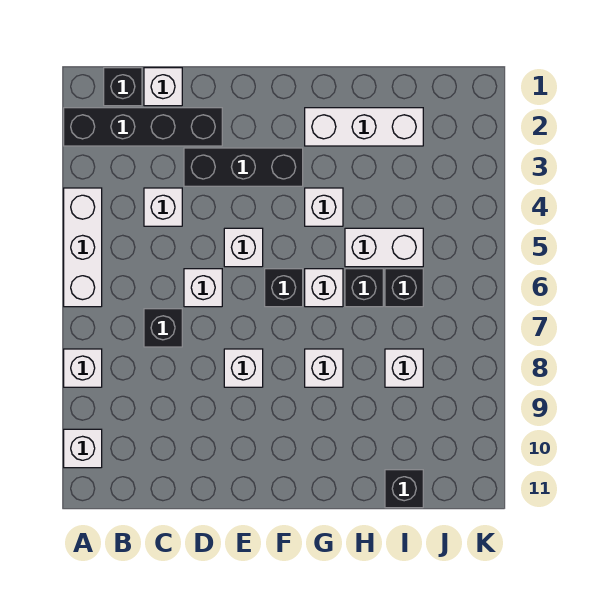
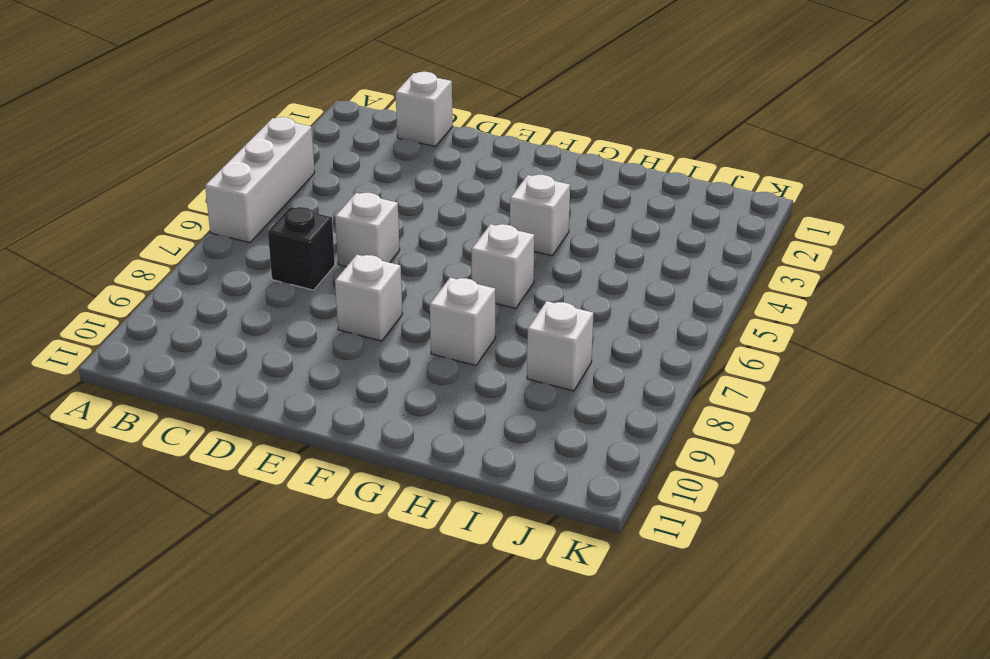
none -> black 1x4 brick [64,108,222,146]
none -> white 1x1 brick [64,349,102,387]
none -> white 1x1 brick [64,429,102,468]

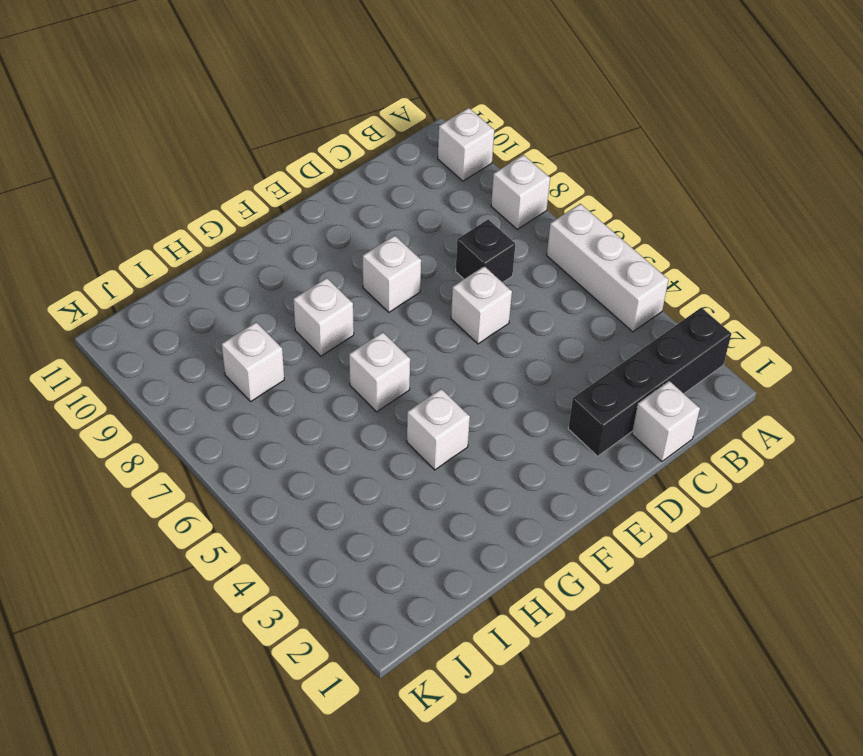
none -> black 1x1 brick [104,68,142,106]
none -> white 1x1 brick [144,188,182,226]
none -> black 1x3 brick [184,148,303,186]

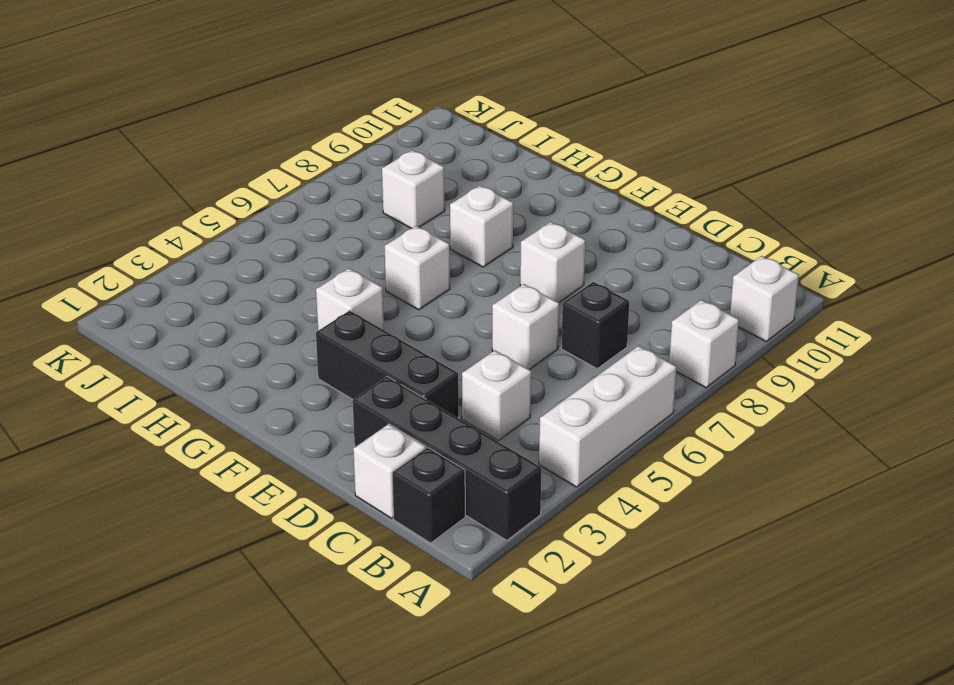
none -> white 1x1 brick [224,228,263,267]
none -> black 1x1 brick [265,269,303,307]
none -> white 1x3 brick [305,108,423,146]

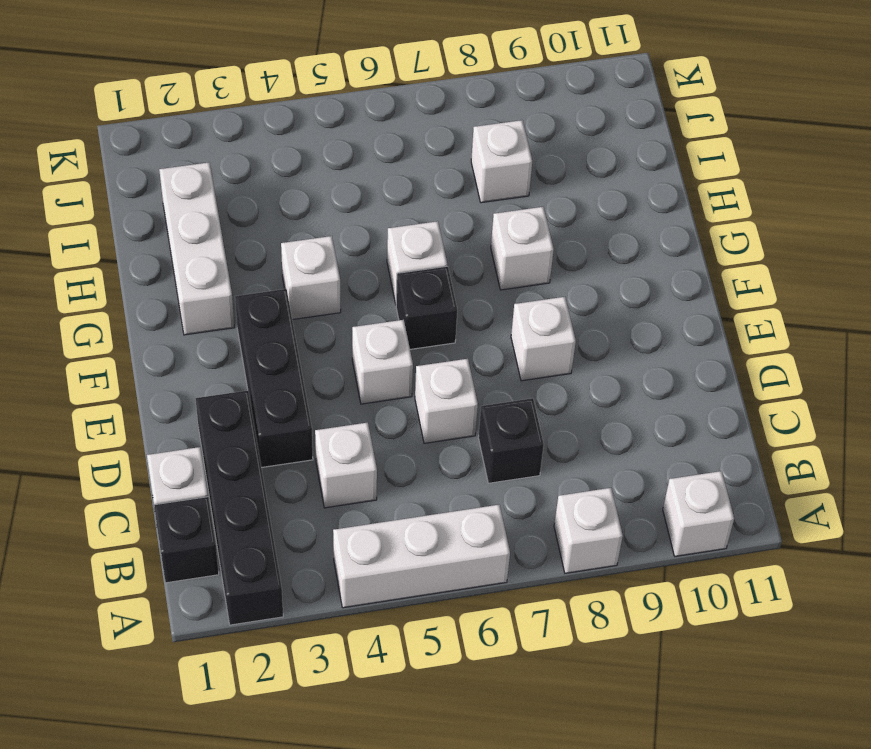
none -> white 1x2 brick [345,228,423,267]
none -> black 1x1 brick [345,269,383,307]
none -> black 1x1 brick [385,269,423,307]

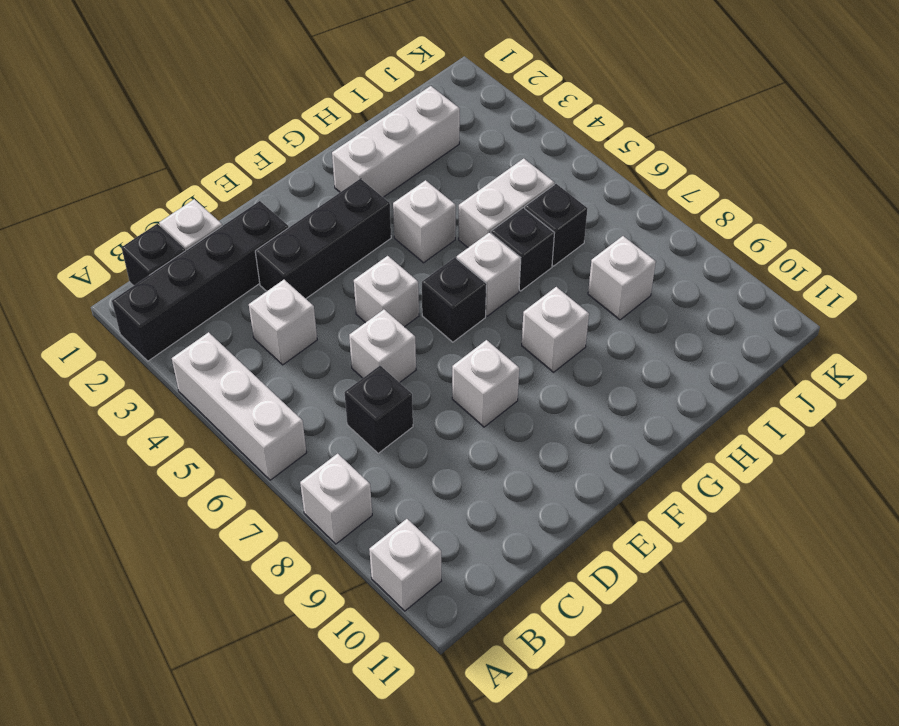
none -> black 1x1 brick [385,470,423,508]

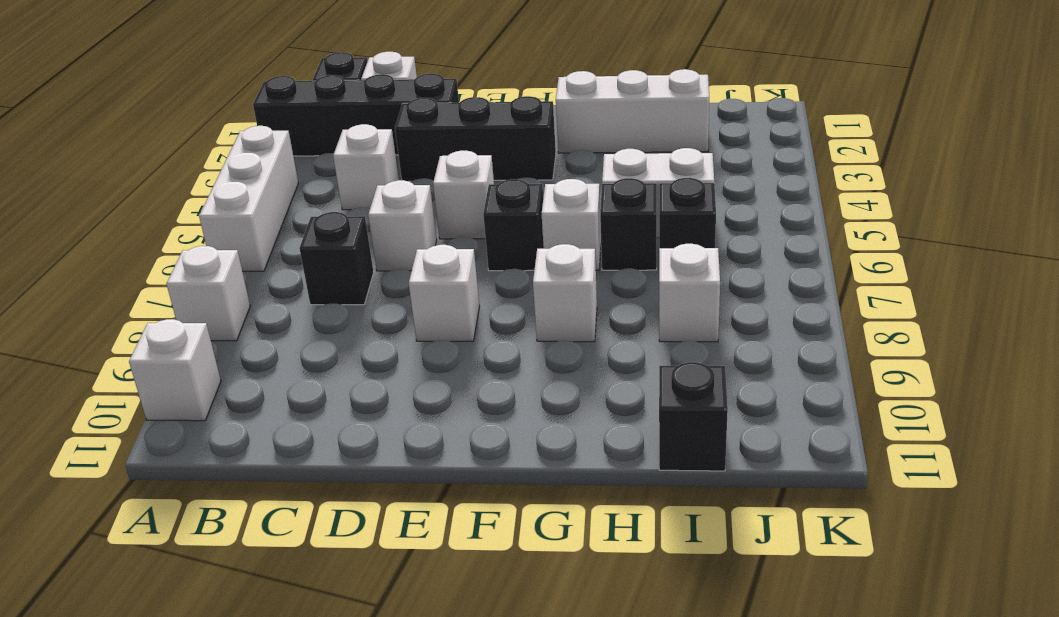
none -> white 1x1 brick [305,188,343,226]

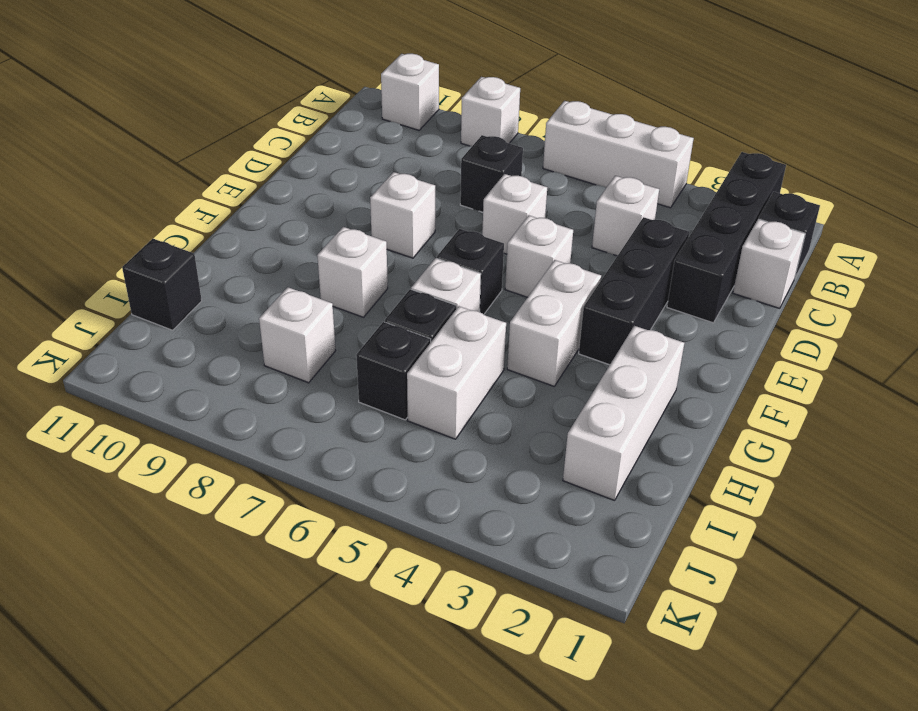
white 1x2 brick [507,260,601,386] -> white 1x1 brick [305,188,343,226]

